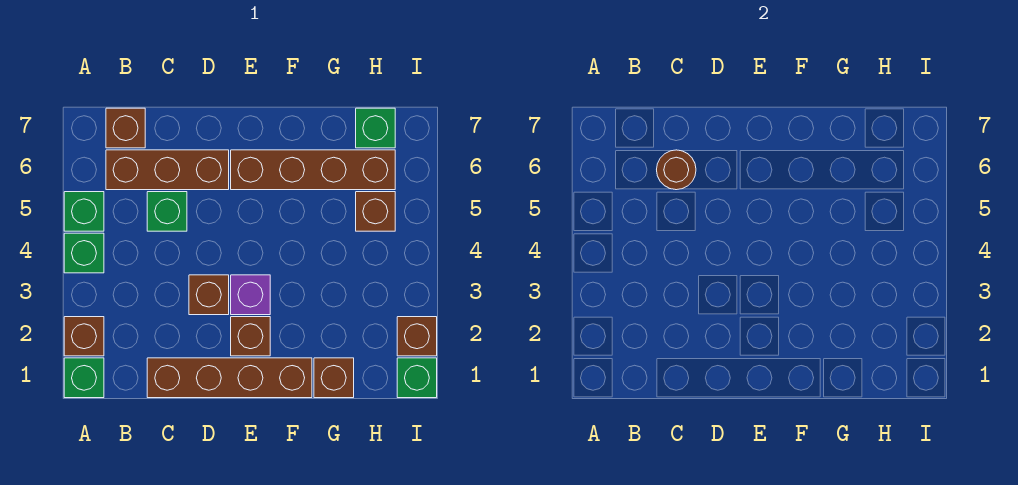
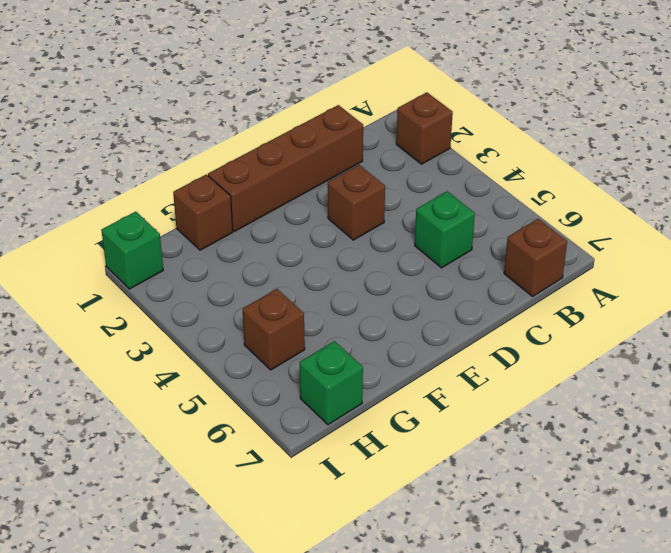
none -> green 1x1 brick [64,358,104,398]
none -> green 1x1 brick [64,233,104,273]
none -> green 1x1 brick [64,192,104,231]

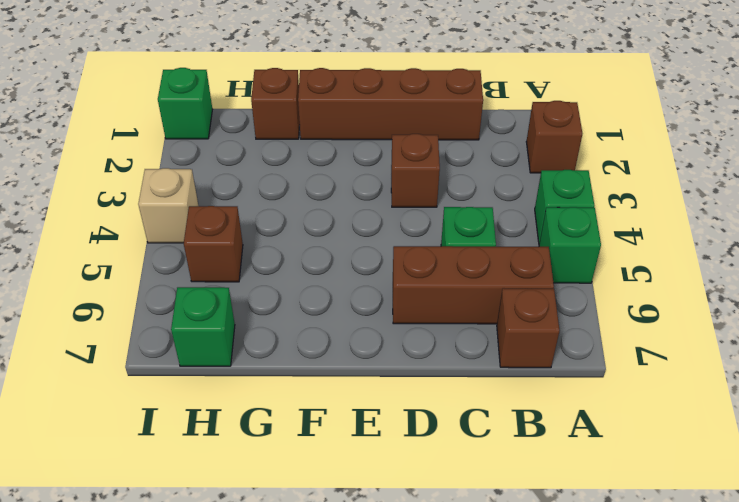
tan 1x1 brick [138,168,198,243] -> none
none -> green 1x1 brick [64,358,104,398]
none -> brown 1x1 brick [231,317,270,356]
none -> purple 1x1 brick [231,275,270,315]

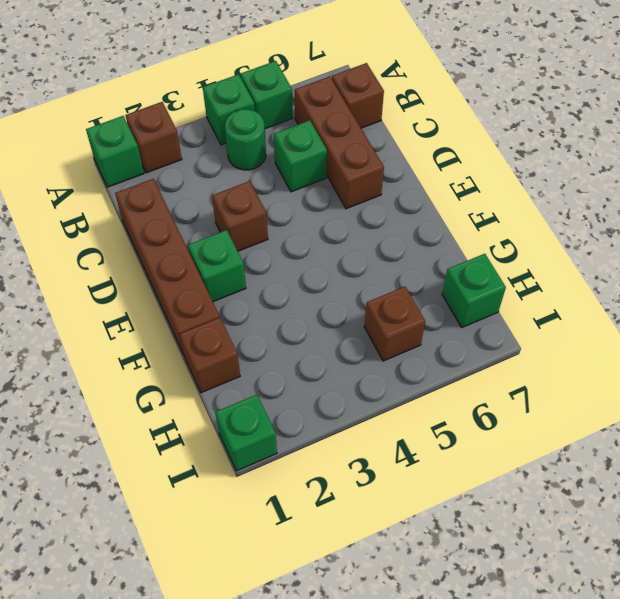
green 1x1 round brick [225,109,266,170] -> none
green 1x1 brick [188,230,246,302] -> brown 1x1 brick [231,317,270,356]
none -> purple 1x1 brick [231,275,270,315]
none -> brown 1x4 brick [231,150,395,190]
none -> brown 1x1 brick [397,317,437,356]

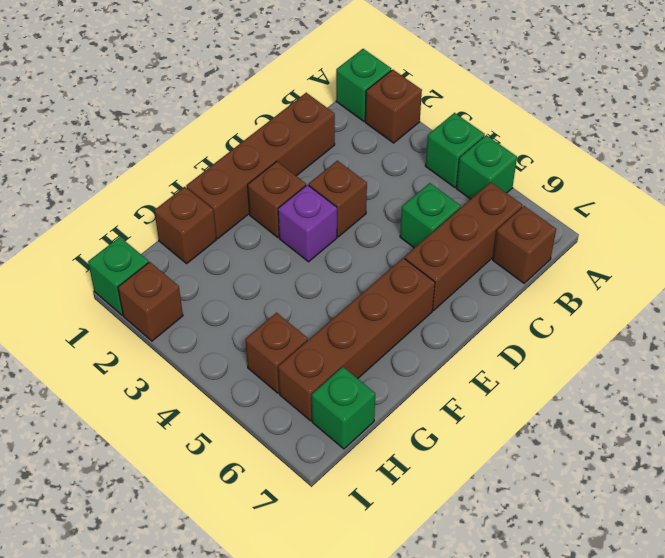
none -> brown 1x1 round brick [657,150,696,190]

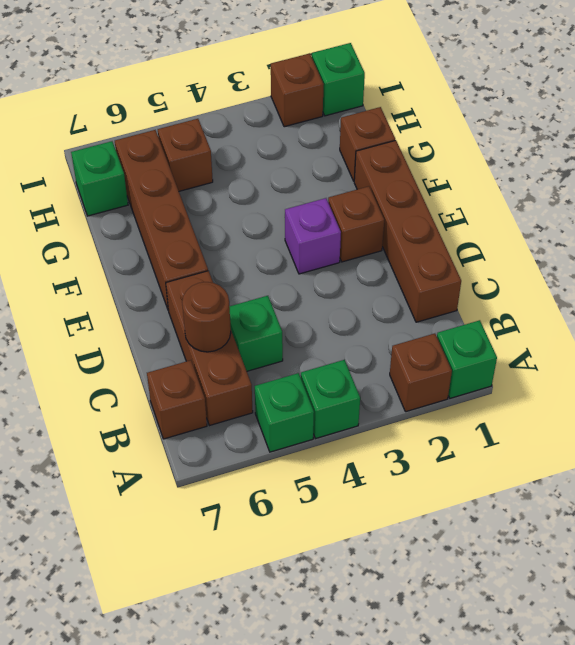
none -> brown 1x1 brick [189,275,229,315]

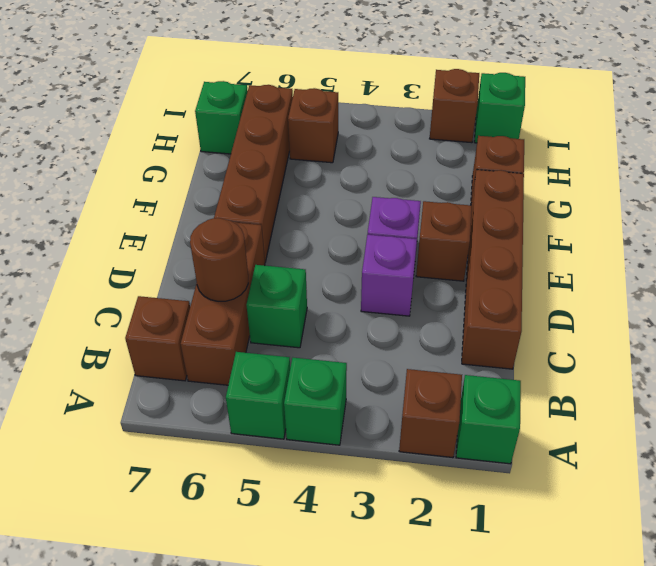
purple 1x1 brick [361,235,417,316] -> brown 1x1 brick [189,275,229,315]

